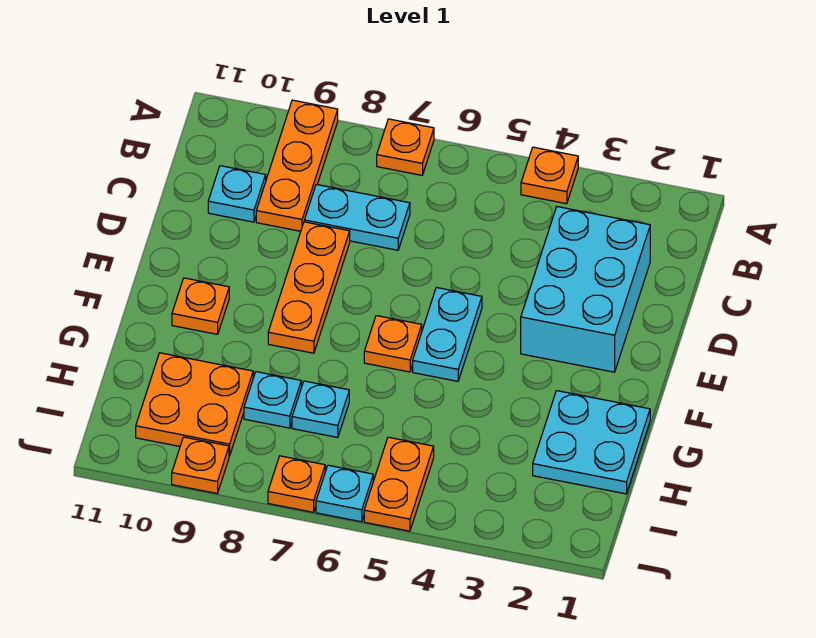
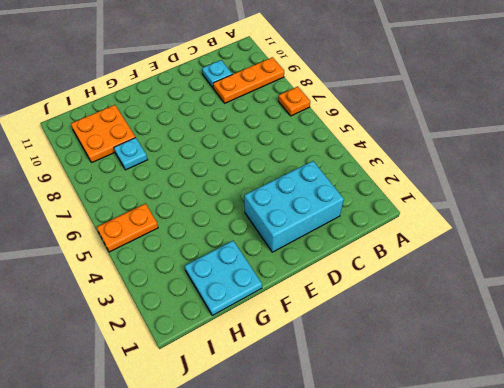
none -> orange 1x1 plate [521,147,578,204]
none -> cyan 1x2 plate [304,184,410,250]
none -> orange 1x3 plate [268,222,350,353]

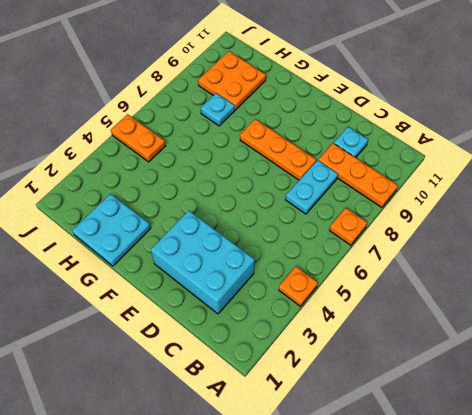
none -> cyan 1x2 plate [413,287,482,381]
none -> orange 1x1 plate [364,316,422,372]
none -> orange 1x1 plate [172,278,229,334]

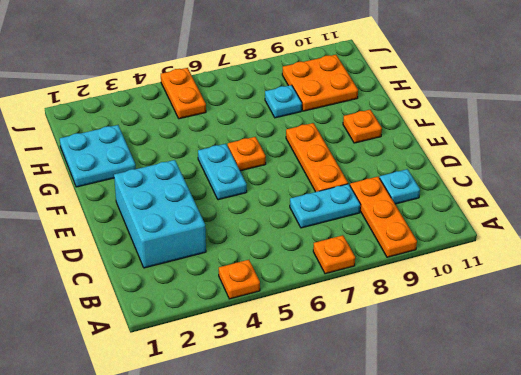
none -> cyan 1x1 plate [292,381,349,438]
none -> cyan 1x1 plate [316,465,373,522]
none -> orange 1x1 plate [268,456,325,512]

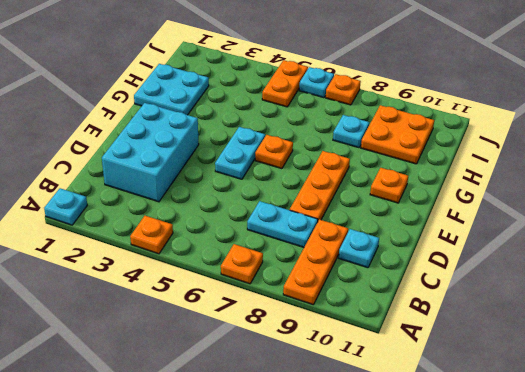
cyan 1x1 plate [44,188,87,225] -> cyan 1x1 plate moved to [292,381,349,438]
none -> orange 1x1 plate [172,437,229,493]

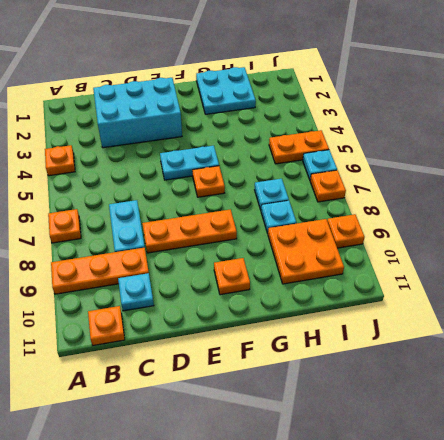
orange 1x1 plate [88,306,125,346] -> none

